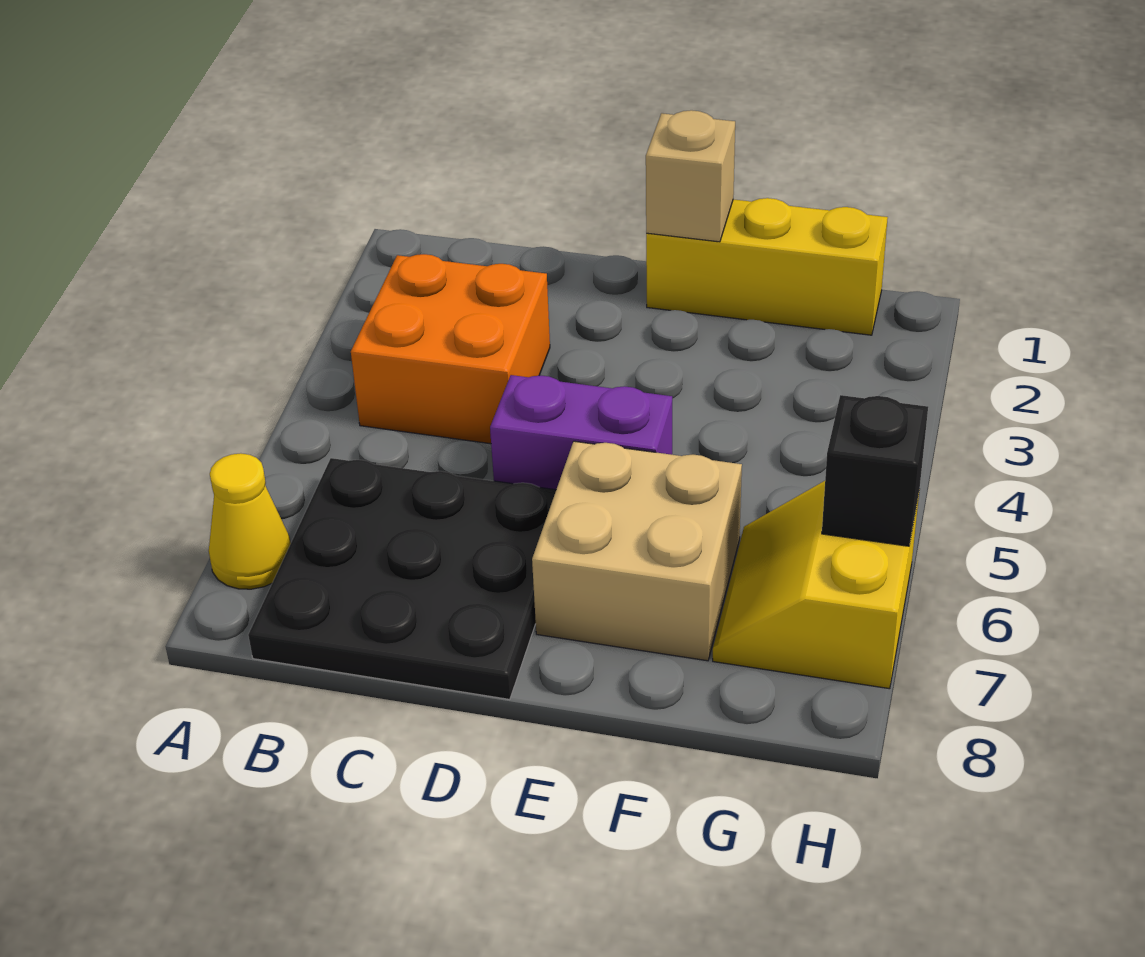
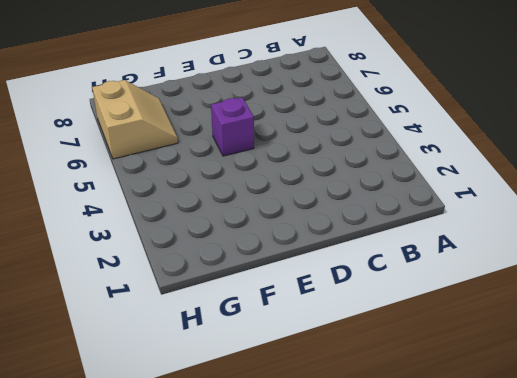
purple 1x1 brick [211,97,254,156] -> purple 1x2 brick [490,375,672,490]
tan 2x2 slope [92,80,178,159] -> yellow 2x2 slope [713,481,919,689]
none -> yellow 1x1 cone [209,453,291,589]
none -> orange 2x2 brick [351,254,550,444]

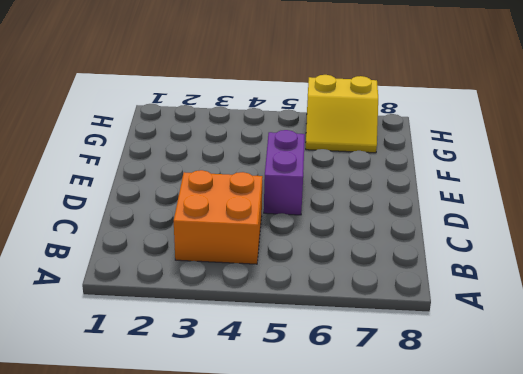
none -> yellow 1x1 cone [209,453,291,589]
none -> black 3x3 plate [248,458,556,700]

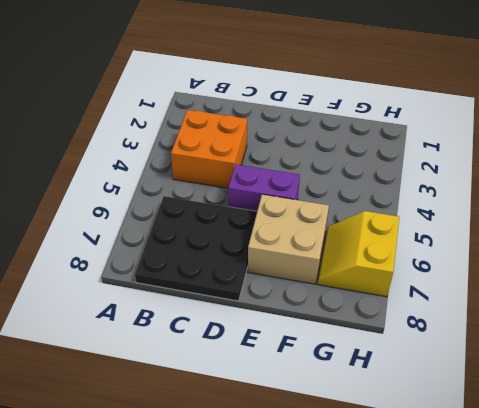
none -> yellow 1x1 cone [209,453,291,589]
none -> yellow 1x3 brick [646,198,888,335]

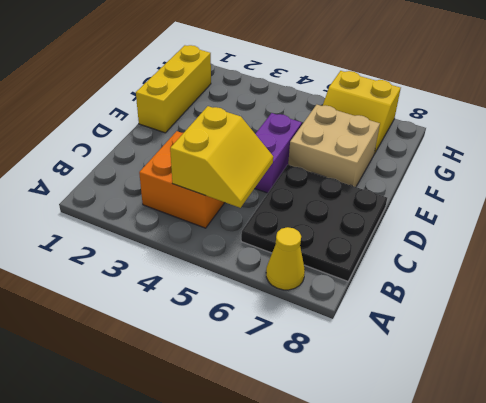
yellow 2x2 slope [170,106,273,208] -> none
none -> tan 1x1 brick [646,110,735,242]
none -> black 1x1 brick [822,395,928,546]

